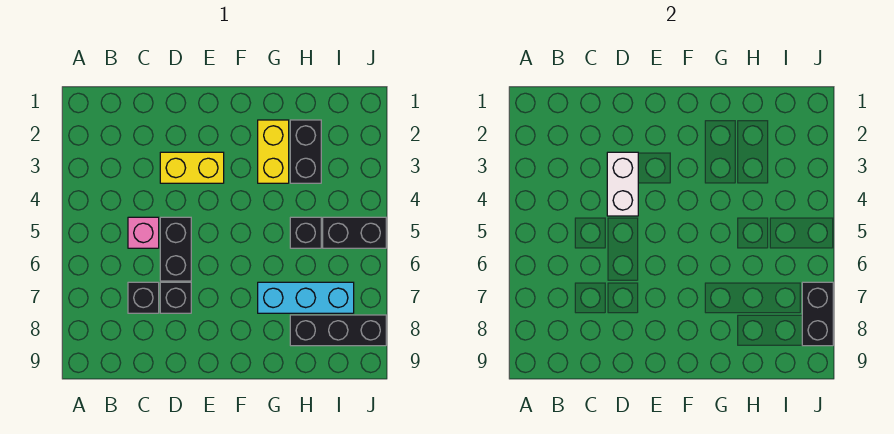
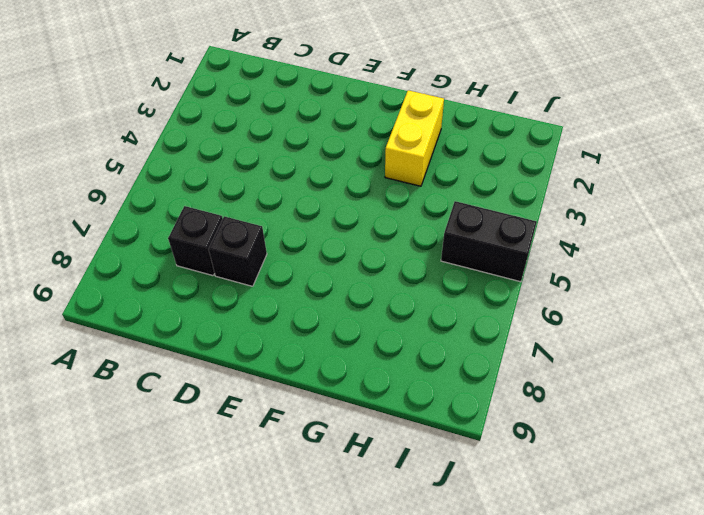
none -> pink 1x1 brick [128,217,159,248]
none -> yellow 1x2 brick [160,152,224,183]
none -> black 1x2 brick [160,217,191,281]

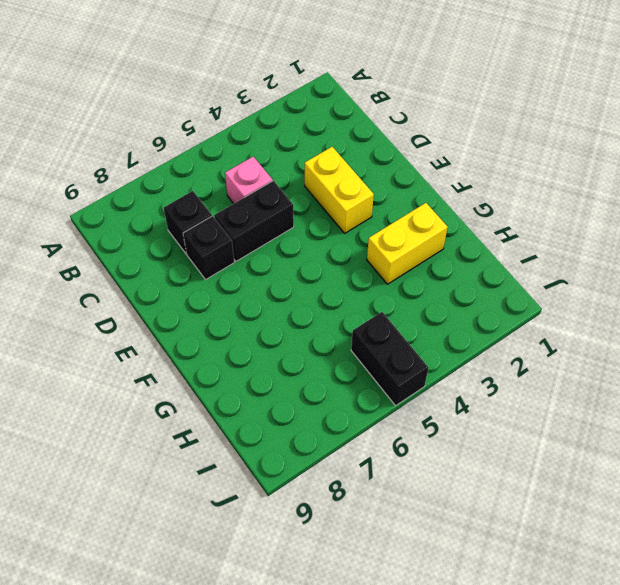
none -> cyan 1x3 brick [258,282,354,313]
none -> black 1x2 brick [290,120,321,183]
none -> black 1x1 brick [290,217,321,248]

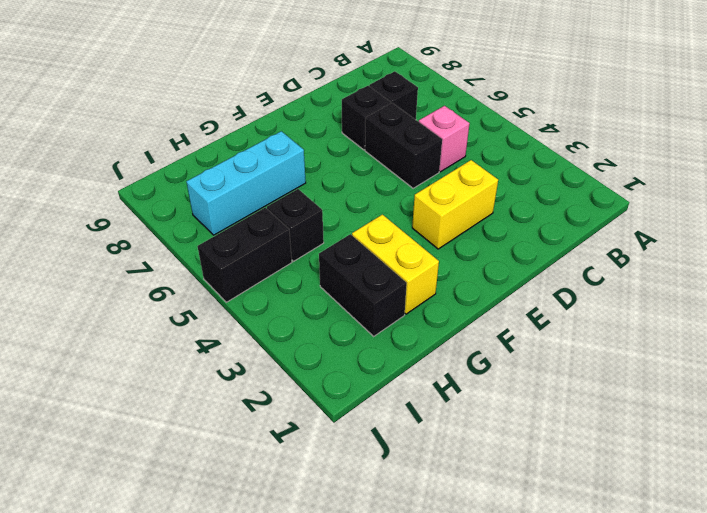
none -> black 1x3 brick [290,315,386,346]
none -> white 1x2 brick [607,152,638,216]
none -> black 1x2 brick [802,282,833,346]

